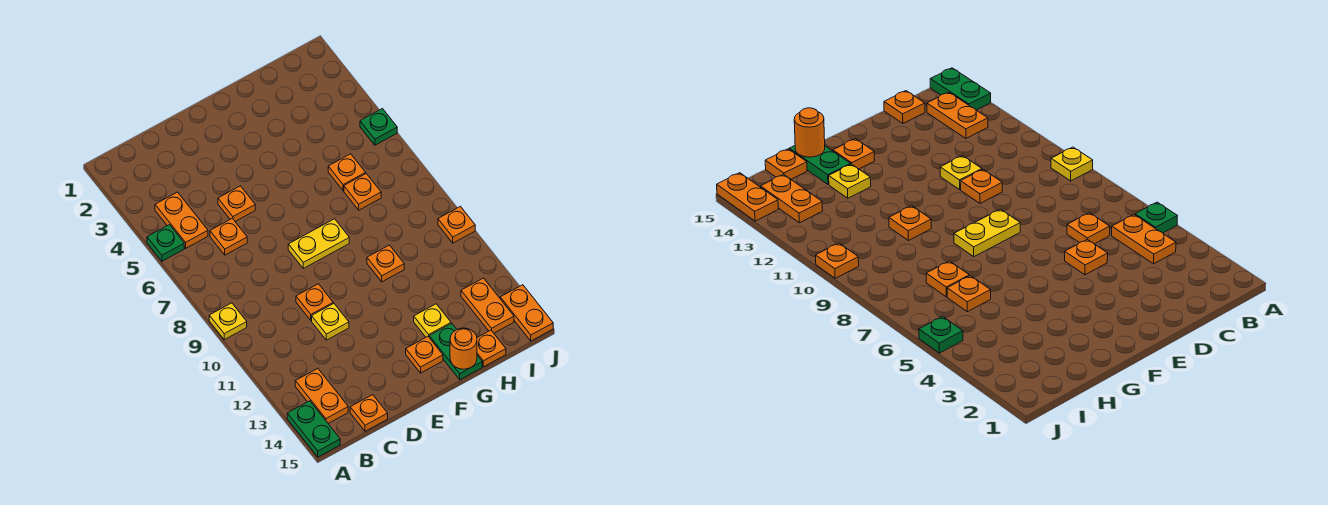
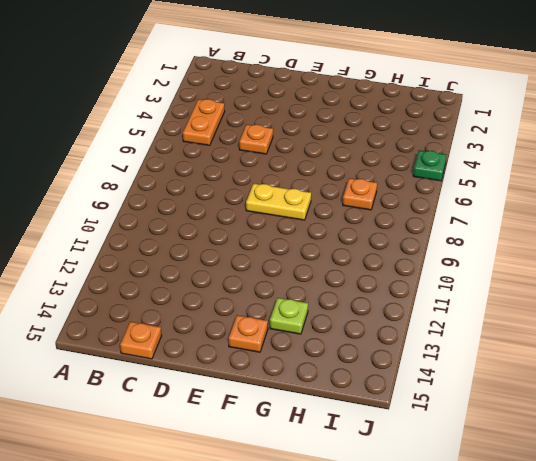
lime 1x1 plate [270,298,308,334] -> yellow 1x1 plate [414,304,451,337]
none -> green 1x1 plate [147,225,184,261]
none -> yellow 1x1 plate [209,303,247,340]
none -> green 1x2 plate [287,401,340,457]

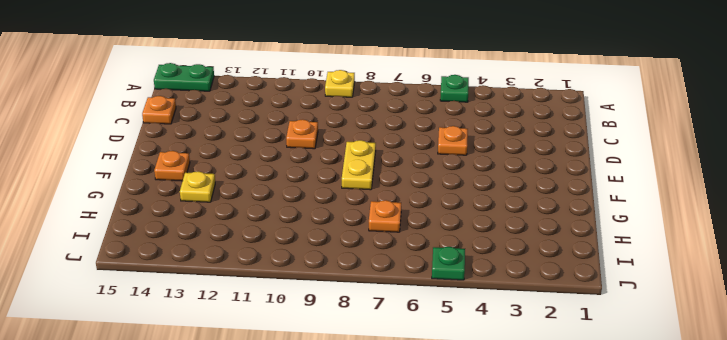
none -> orange 1x2 plate [155,192,208,248]
none -> orange 1x2 plate [295,368,348,423]
none -> orange 1x1 plate [210,218,247,255]

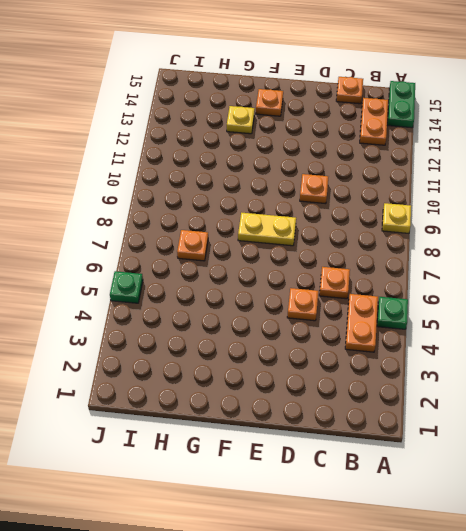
none -> yellow 1x1 plate [312,303,349,340]
none -> orange 1x1 plate [367,245,404,282]
none -> green 1x2 plate [429,324,482,380]

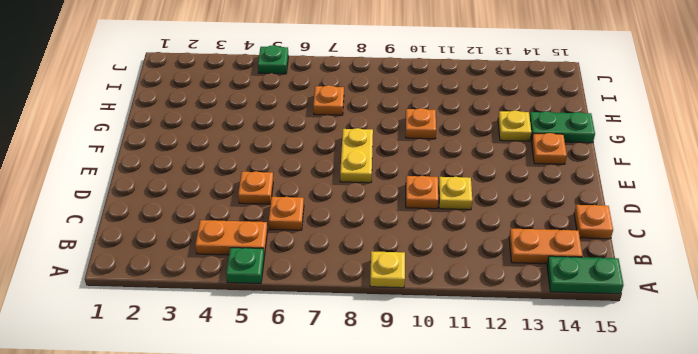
none -> orange 1x1 plate [328,154,366,191]
none -> orange 1x1 plate [477,330,506,367]
none -> orange 1x2 plate [461,278,514,333]

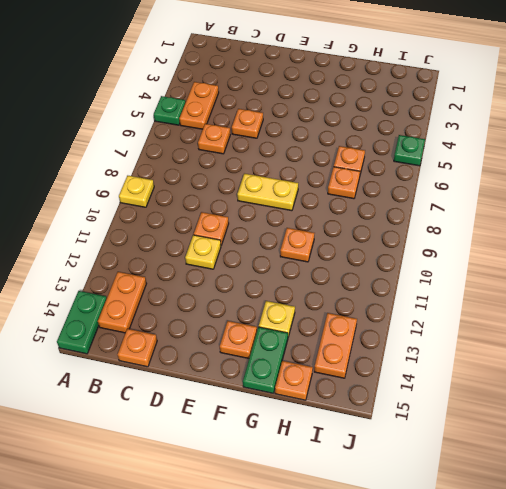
none -> orange 1x1 plate [438,206,475,243]
none -> orange 1x2 plate [500,285,553,341]
none -> orange 1x1 round brick [450,328,477,369]

